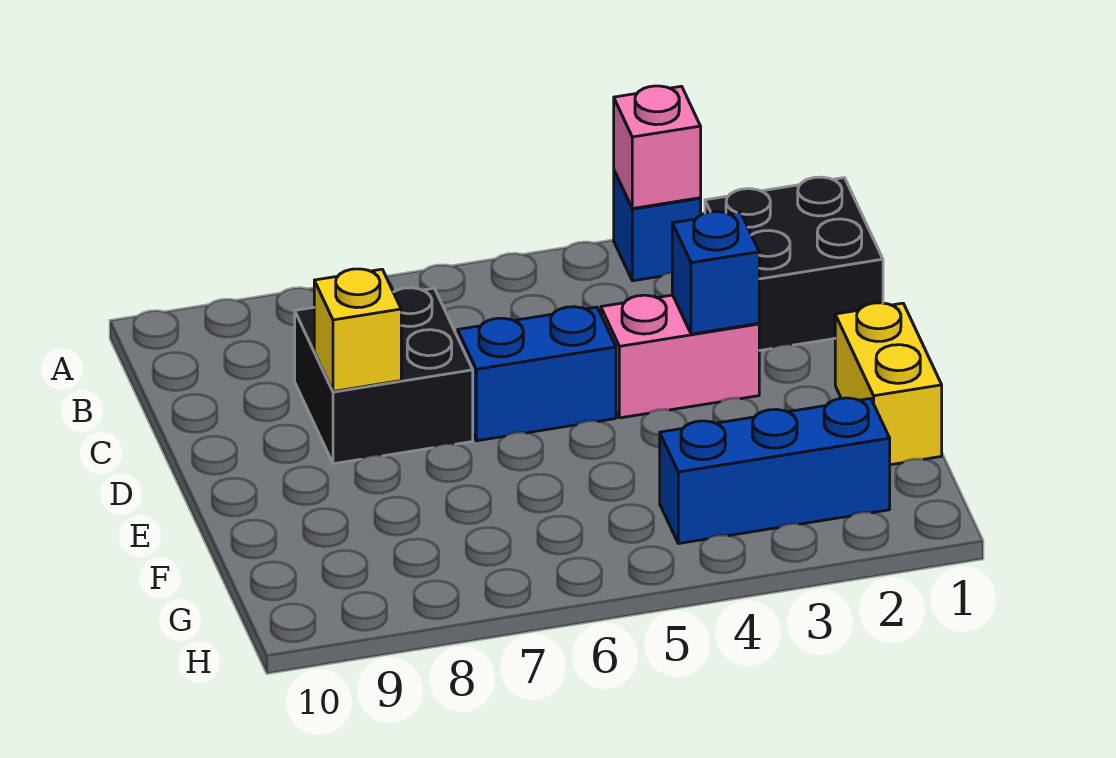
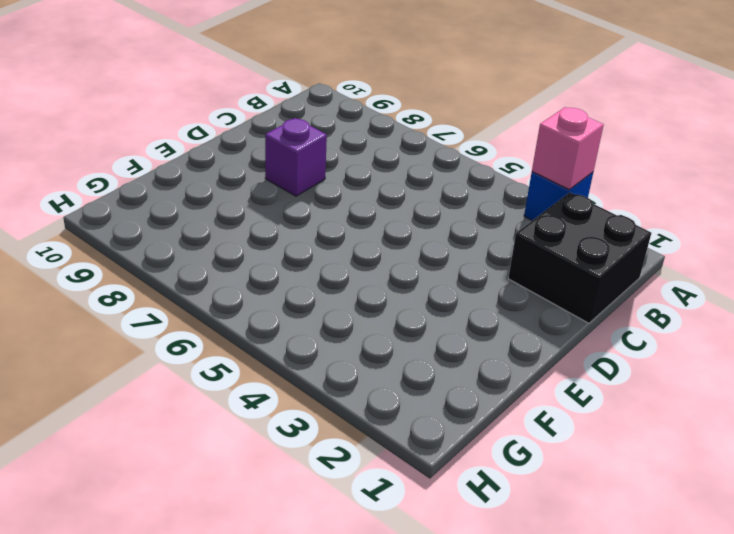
purple 1x1 brick [265,118,327,196] -> black 2x2 brick [295,288,473,464]
none -> pink 1x2 brick [601,295,759,418]
none -> blue 1x2 brick [458,307,616,441]

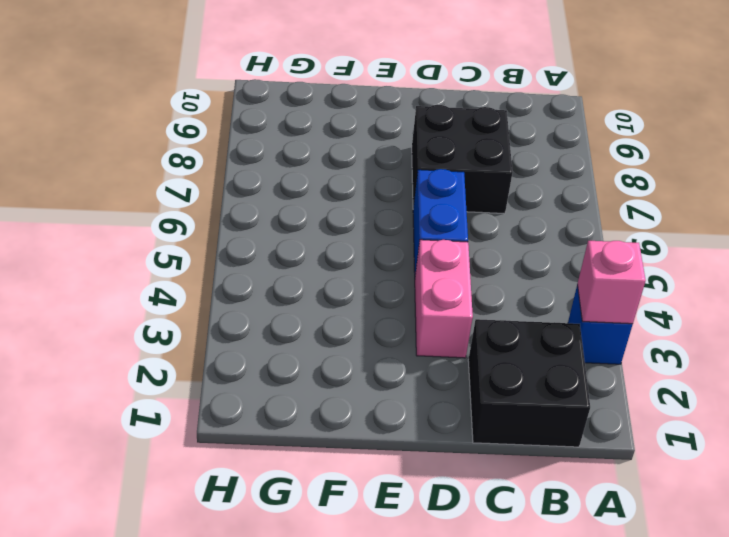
none -> yellow 1x2 brick [835,303,942,465]
none -> blue 1x3 brick [660,398,890,544]

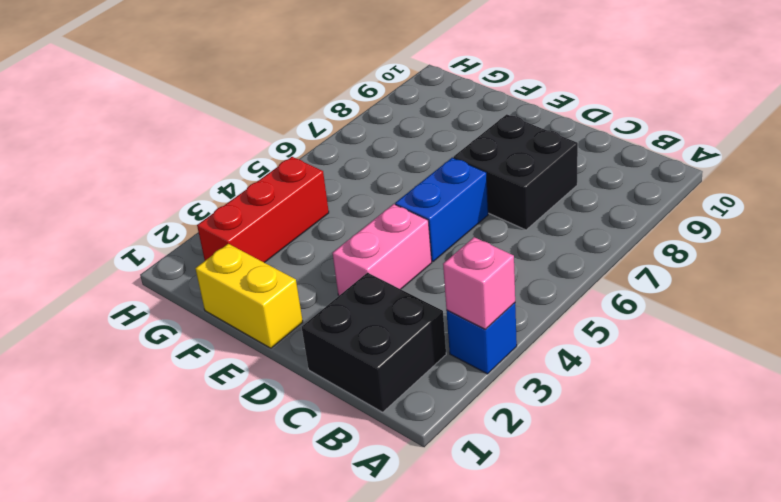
red 1x3 brick [197,157,329,263] -> blue 1x3 brick [660,398,890,544]
none -> blue 1x1 brick [672,212,759,334]
none -> yellow 1x1 brick [314,269,401,391]

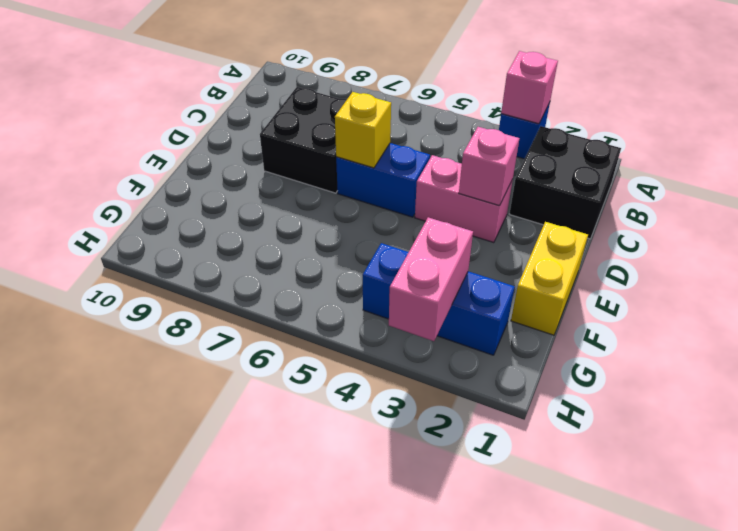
pink 1x1 brick [459,127,519,206] -> blue 1x1 brick [672,212,759,334]
yellow 1x1 brick [335,92,391,168] -> yellow 1x1 brick moved to [314,269,401,391]
pink 1x2 brick [389,217,473,341] -> none

